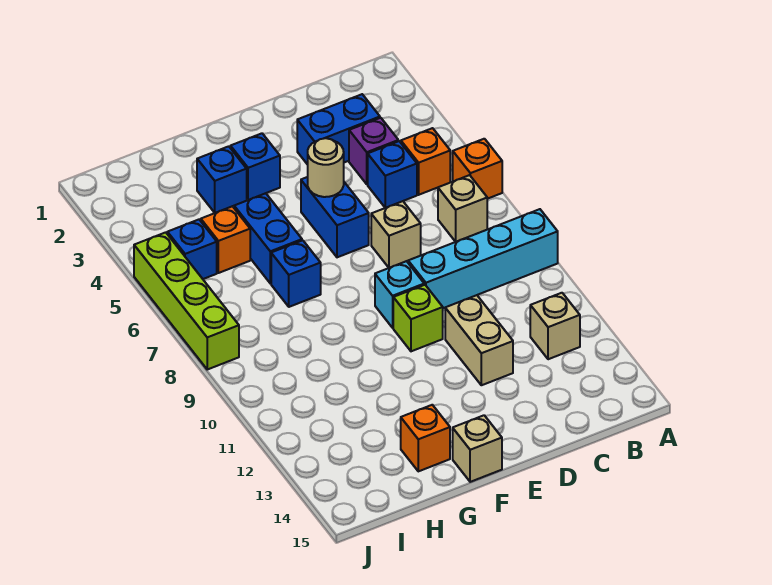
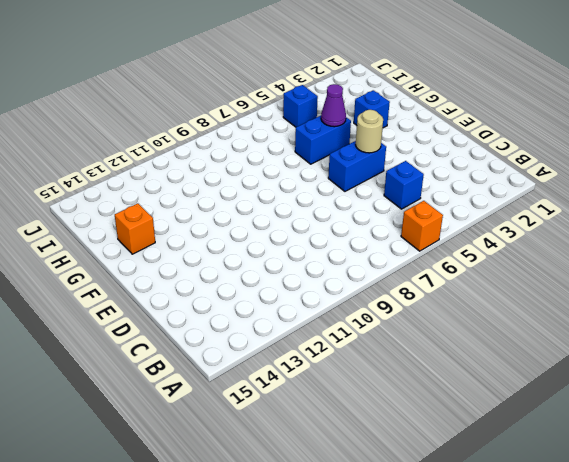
purple 1x1 cone [321,84,346,127] -> none
none -> cyan 1x4 brick [408,209,558,308]
none -> orange 1x1 brick [401,128,450,195]
none -> tan 1x1 brick [438,175,487,242]

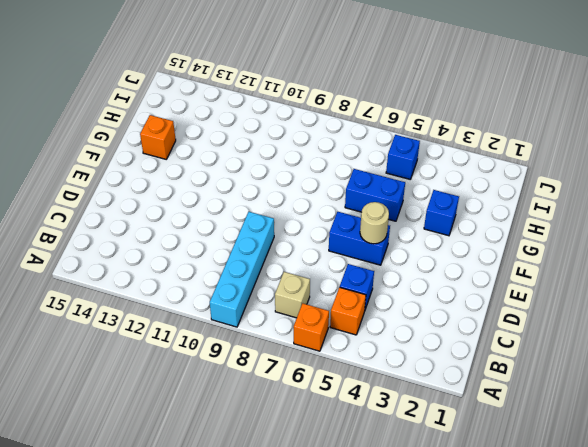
none -> tan 1x1 brick [530,293,580,359]
none -> blue 1x2 brick [297,94,380,165]
none -> purple 1x1 brick [349,118,398,184]

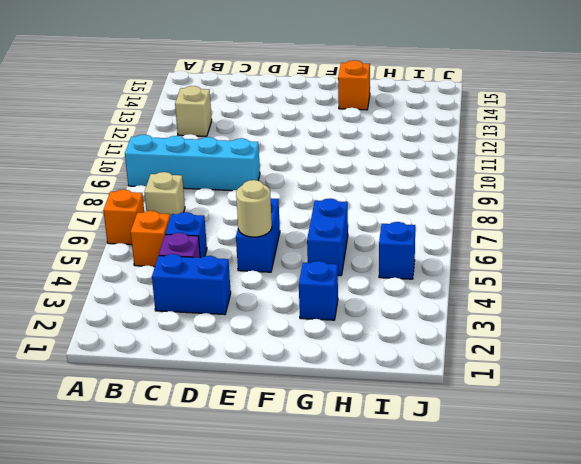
none -> tan 1x1 brick [371,201,421,268]
none -> tan 1x2 brick [445,295,513,385]
none -> cyan 1x1 brick [375,261,424,328]

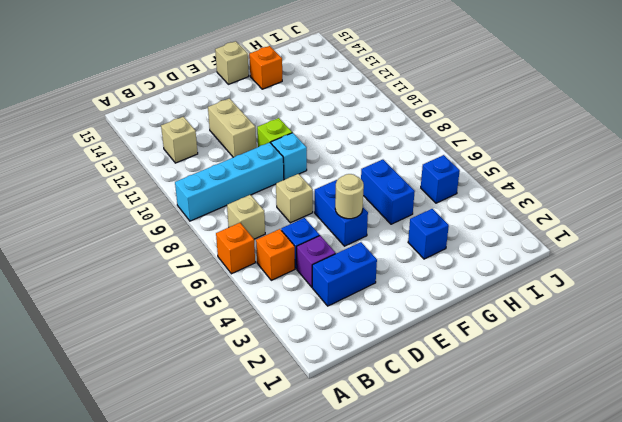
none -> blue 1x1 brick [231,133,280,200]
none -> blue 1x1 brick [271,240,321,307]
none -> orange 1x1 brick [200,206,250,273]

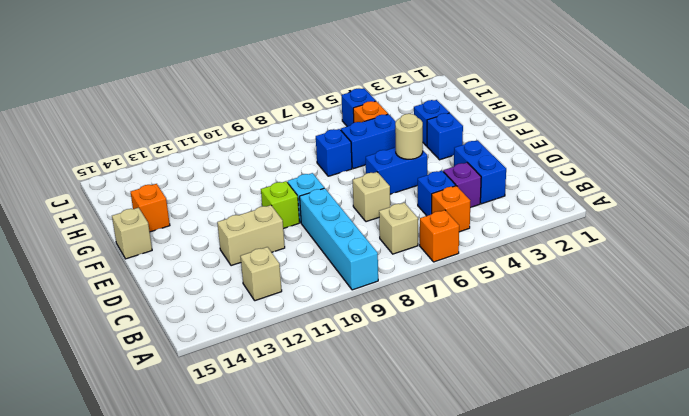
none -> lime 1x4 brick [134,232,239,369]

